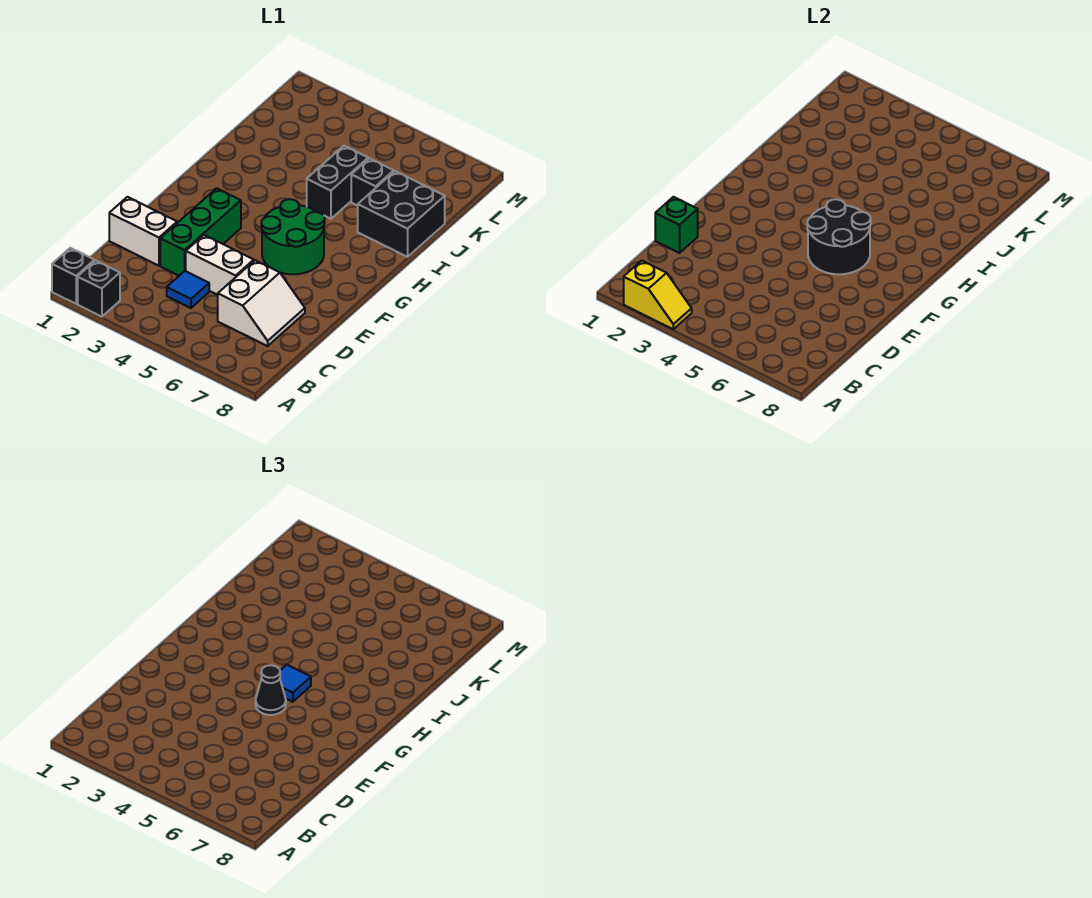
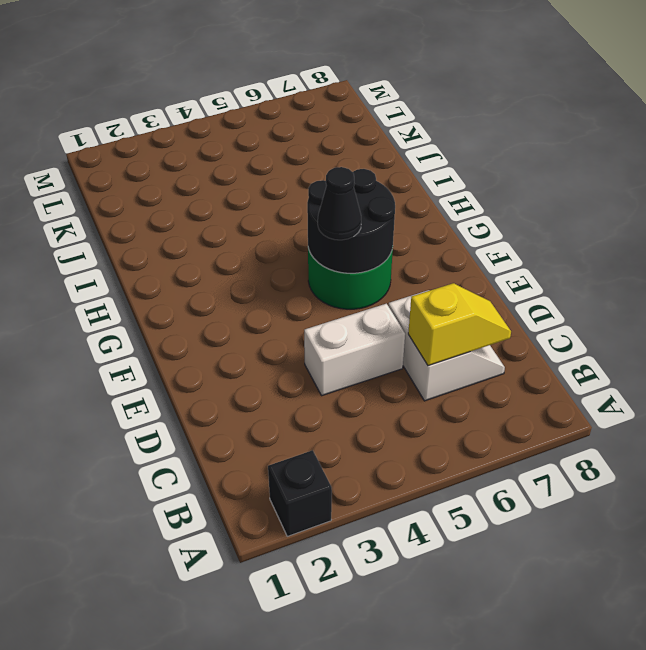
yellow 1x2 slope [408,283,511,366] -> yellow 1x2 slope moved to [624,261,692,329]
none -> black 1x1 brick [52,248,94,304]
none -> blue 1x1 tile [167,271,209,308]
none -> white 1x2 brick [109,197,177,266]

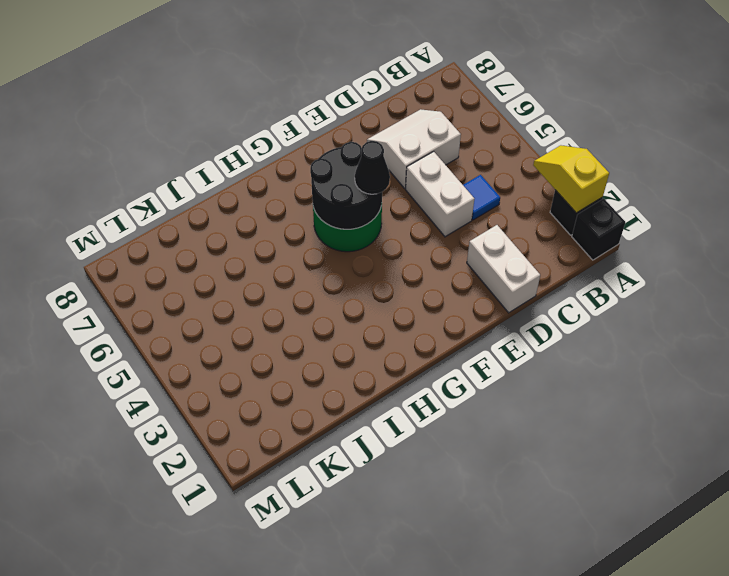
none -> green 1x3 brick [160,188,241,276]
none -> black 1x2 brick [307,146,368,219]
none -> black 2x2 brick [358,171,445,257]

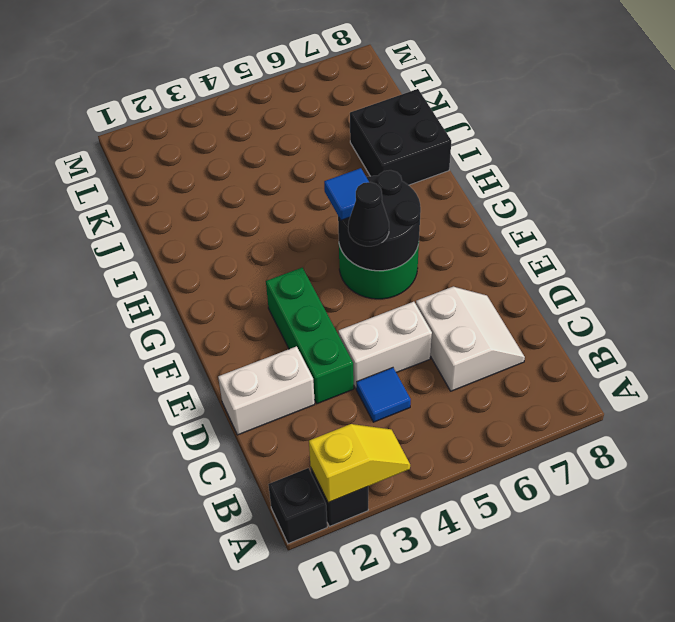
none -> black 1x2 brick [307,146,368,219]
none -> black 1x1 brick [351,158,394,206]
none -> green 1x1 brick [655,197,698,253]

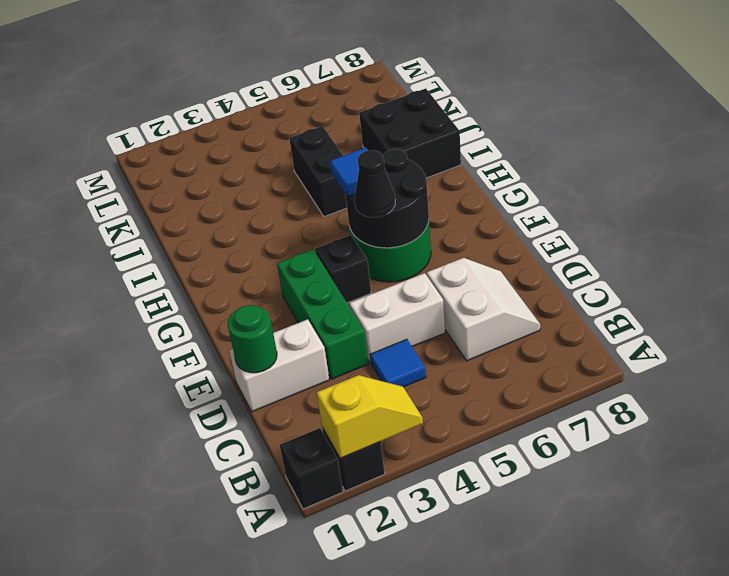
green 1x1 round brick [228,305,277,373] -> green 1x1 brick [655,197,698,253]
black 1x1 brick [315,235,371,303] -> black 1x1 brick moved to [351,158,394,206]

